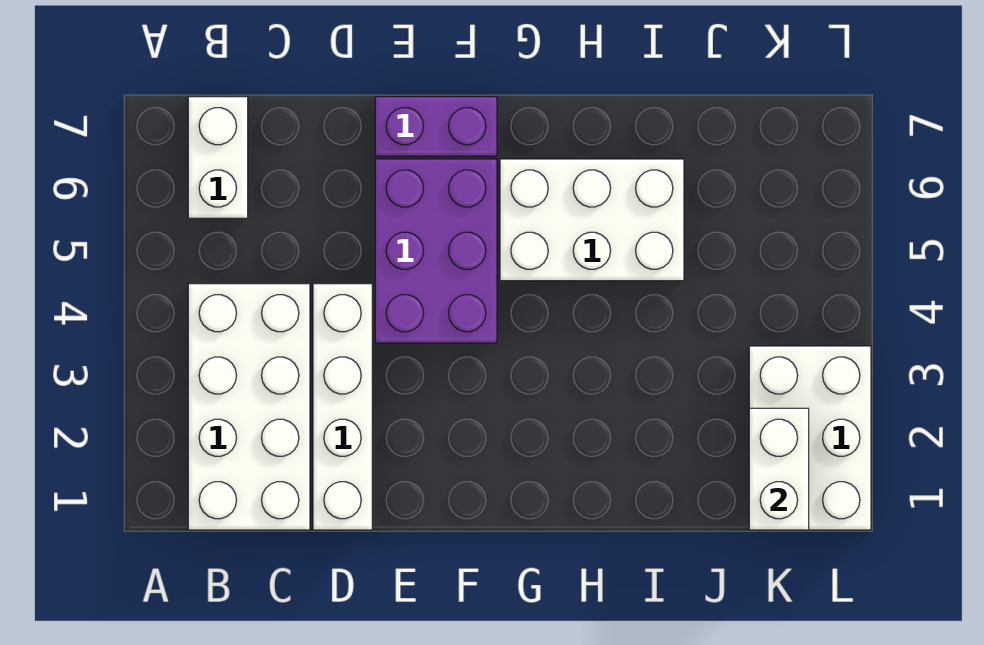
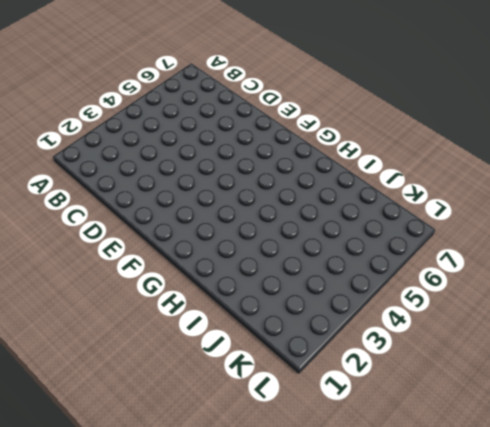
none -> white 2x4 brick [188,284,310,530]
none -> white 1x2 brick [188,97,248,218]

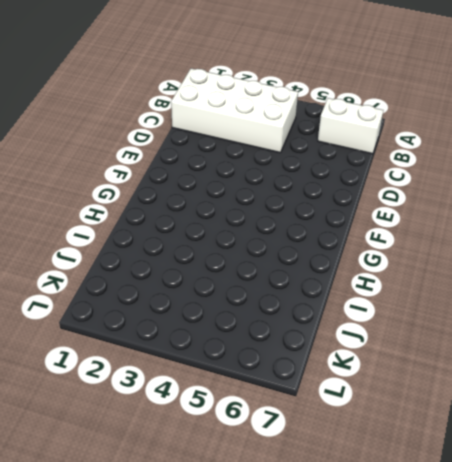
none -> white 1x4 brick [313,284,372,530]
none -> purple 2x3 brick [375,159,497,343]

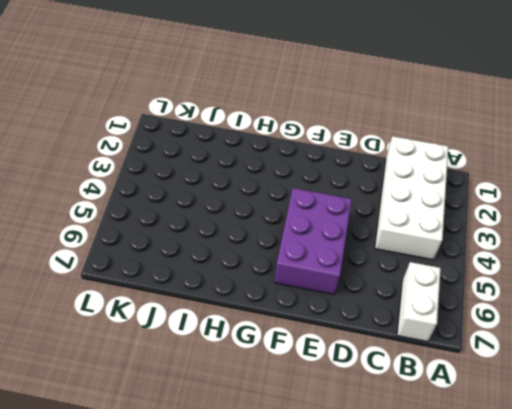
none -> white 1x4 brick [313,284,372,530]
none -> purple 1x2 brick [375,97,497,156]

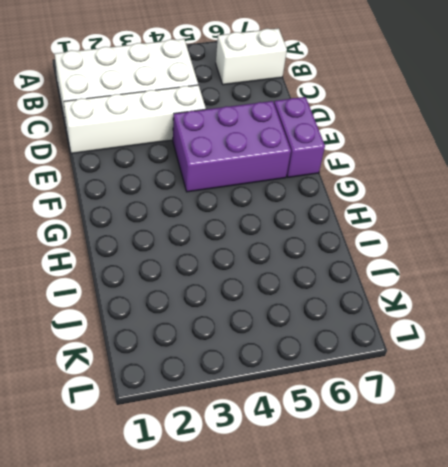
none -> white 2x3 brick [500,159,684,281]
none -> white 2x3 brick [749,346,871,530]

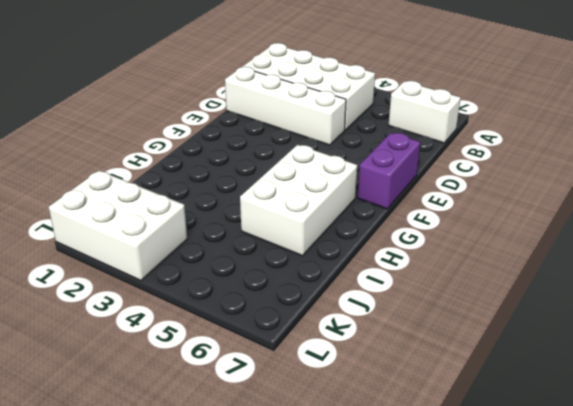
none -> purple 2x3 brick [375,159,497,343]
none -> white 1x2 brick [749,408,809,530]

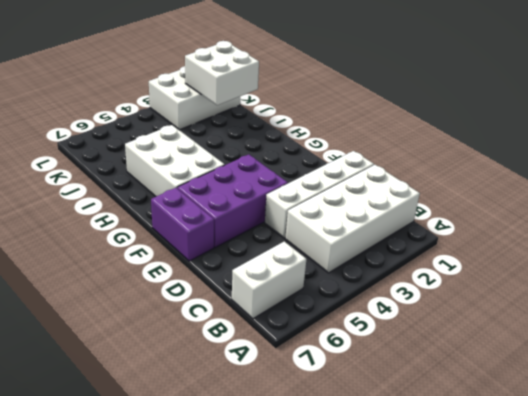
white 2x2 brick [185,41,259,105] -> white 1x2 brick [749,408,809,530]

